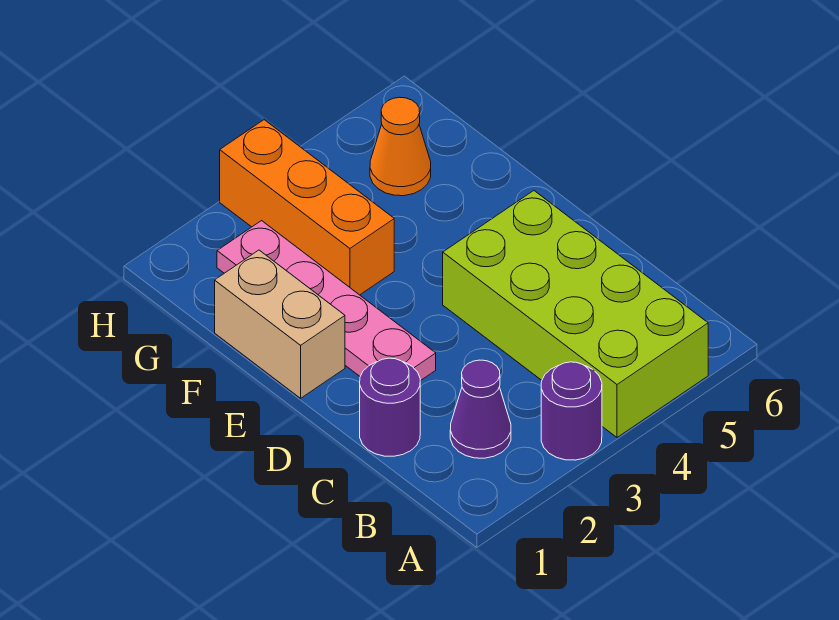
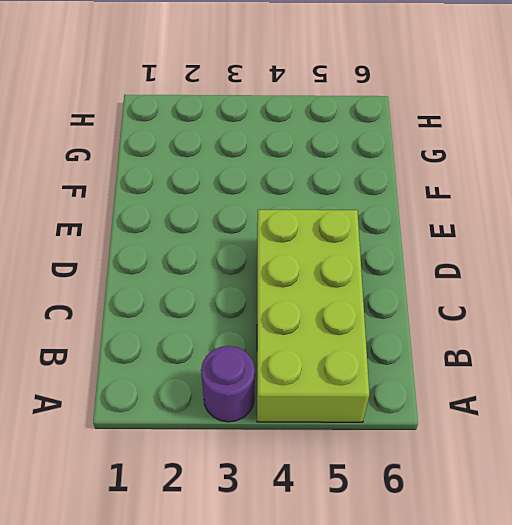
none -> purple 1x1 cone [450,360,511,458]
none -> purple 1x1 round brick [360,358,420,456]

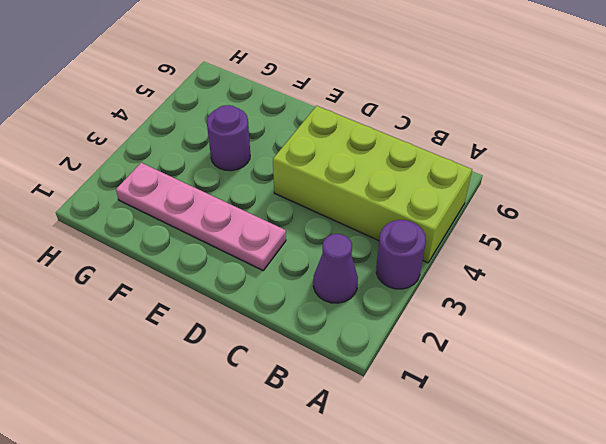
purple 1x1 round brick [207,105,250,171] -> purple 1x1 round brick moved to [360,358,420,456]
none -> tan 1x2 brick [215,250,345,398]
none -> orange 1x3 brick [220,120,394,295]

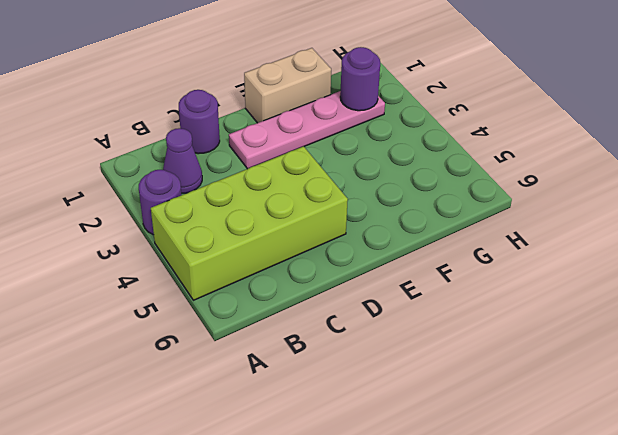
purple 1x1 round brick [340,47,380,111] -> none
none -> orange 1x3 brick [220,120,394,295]
none -> orange 1x1 cone [370,97,431,196]

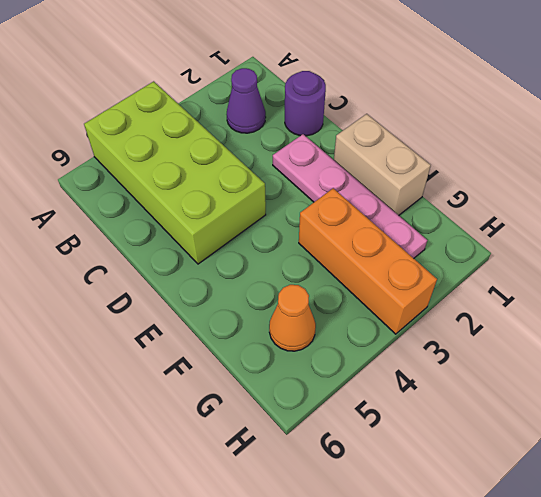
none -> purple 1x1 round brick [541,362,602,460]

